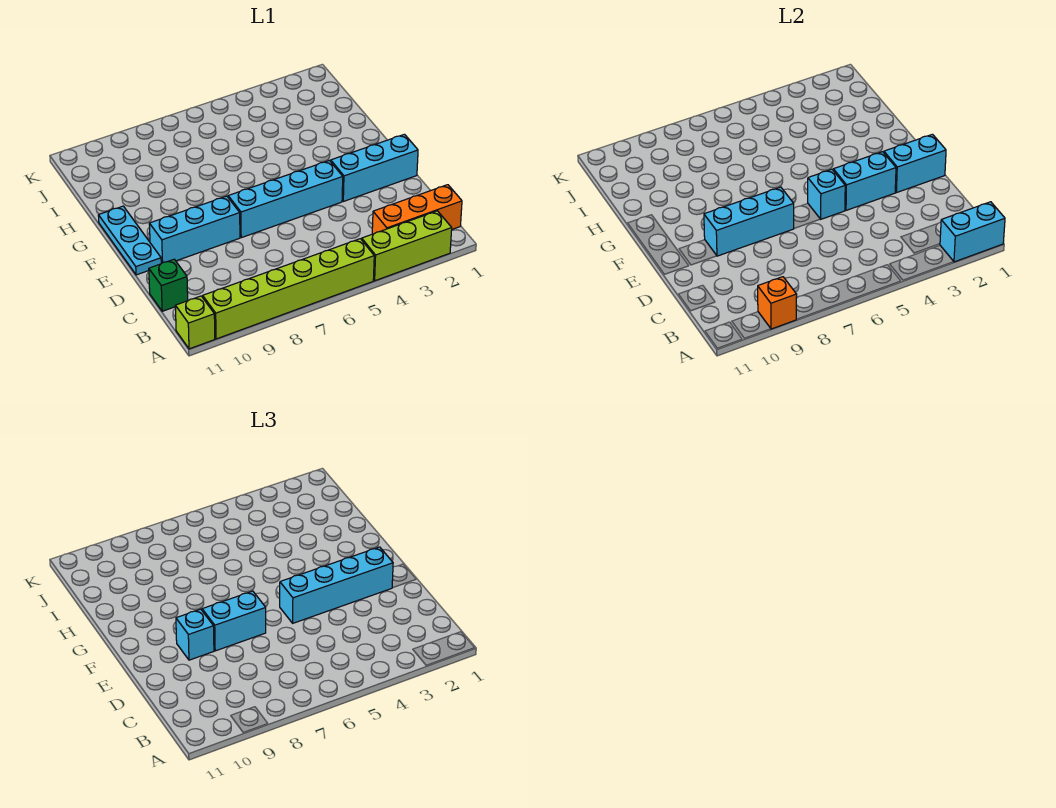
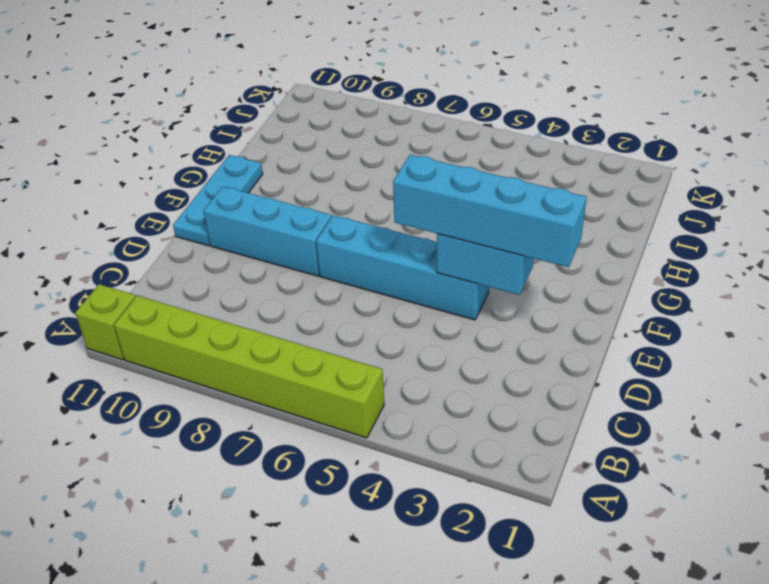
none -> lime 1x3 brick [362,211,452,281]
none -> orange 1x3 brick [372,185,462,234]
none -> green 1x1 brick [149,259,188,311]

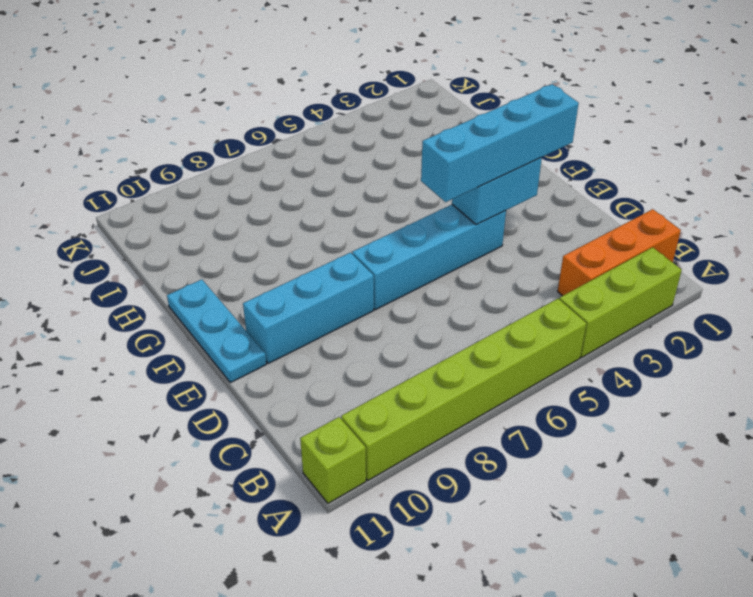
none -> green 1x1 brick [149,259,188,311]
none -> cyan 1x3 brick [331,134,418,201]
none -> cyan 1x2 brick [940,202,1005,262]

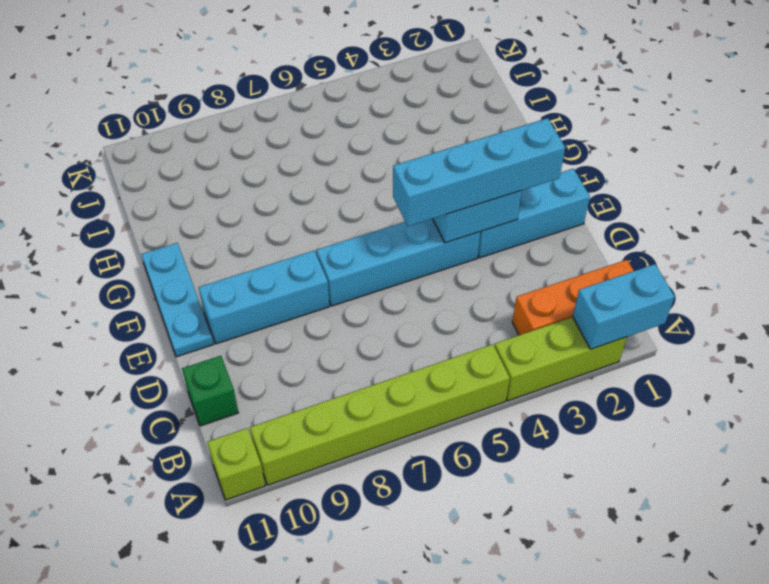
none -> orange 1x1 brick [758,277,797,329]
none -> cyan 1x2 brick [884,134,946,193]
none -> cyan 1x1 brick [808,169,845,219]

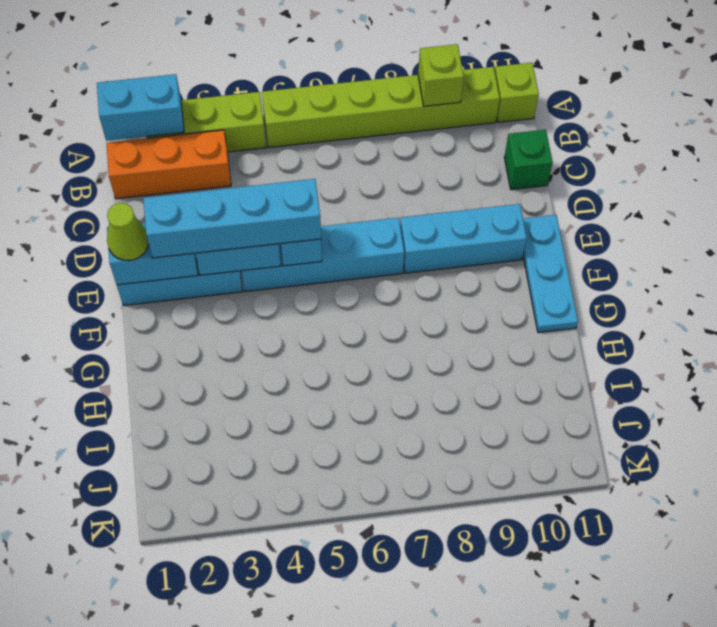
lime 1x1 brick [418,44,464,106] -> orange 1x1 brick [758,277,797,329]
lime 1x1 cone [107,203,149,261] -> none
none -> cyan 1x3 brick [704,187,794,256]
none -> cyan 1x2 brick [202,591,266,651]
none -> cyan 1x1 brick [176,609,214,660]

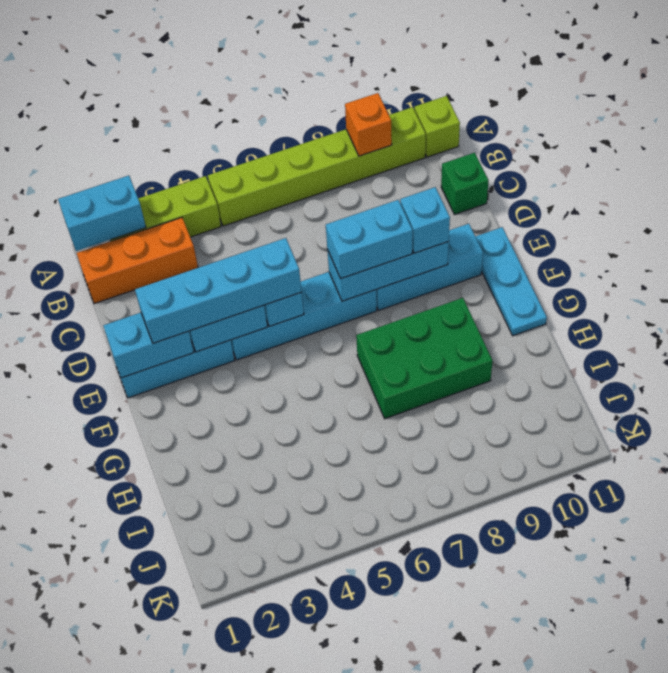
green 2x3 brick [356,298,493,419] -> none

